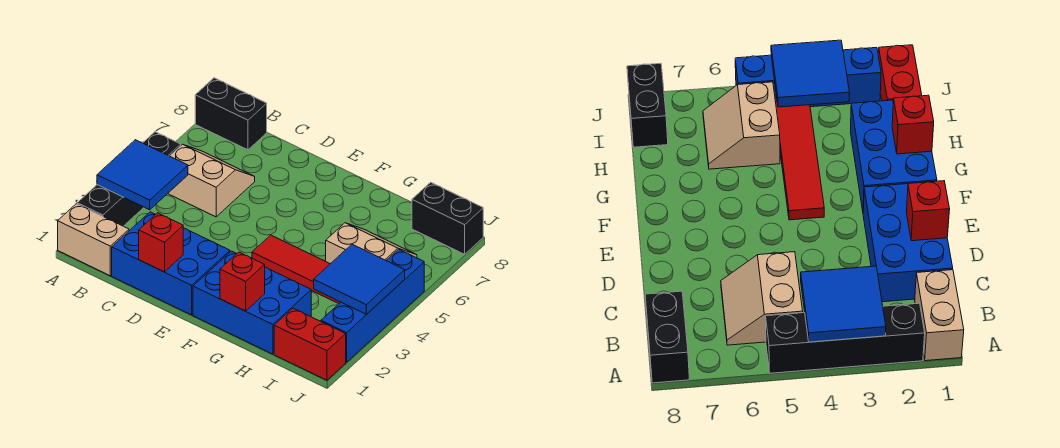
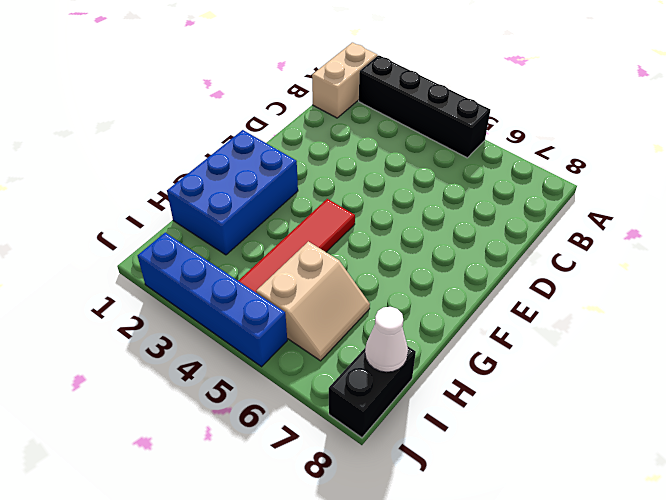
white 1x1 cone [365,307,408,372] -> none
none -> black 1x2 brick [195,78,267,150]
none -> tan 2x2 slope [168,144,255,217]
none -> blue 2x3 brick [112,212,230,315]

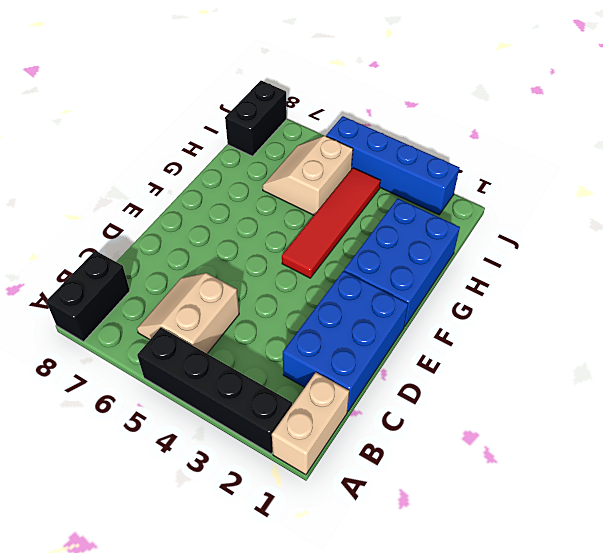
none -> red 1x2 brick [274,308,346,380]
none -> blue 2x2 tile [97,140,188,210]
none -> red 1x1 brick [139,213,183,272]

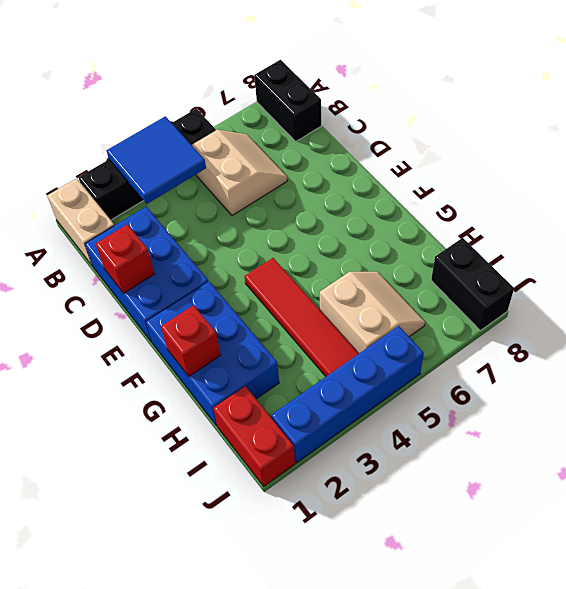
none -> blue 2x2 tile [314,244,405,314]

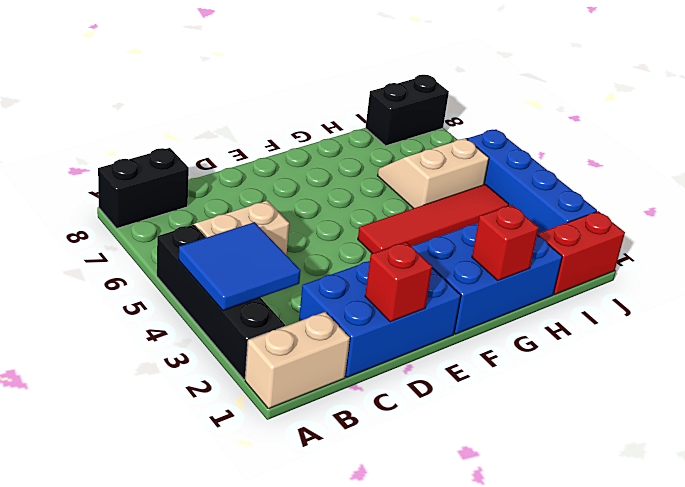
none -> blue 2x2 tile [314,244,405,314]

